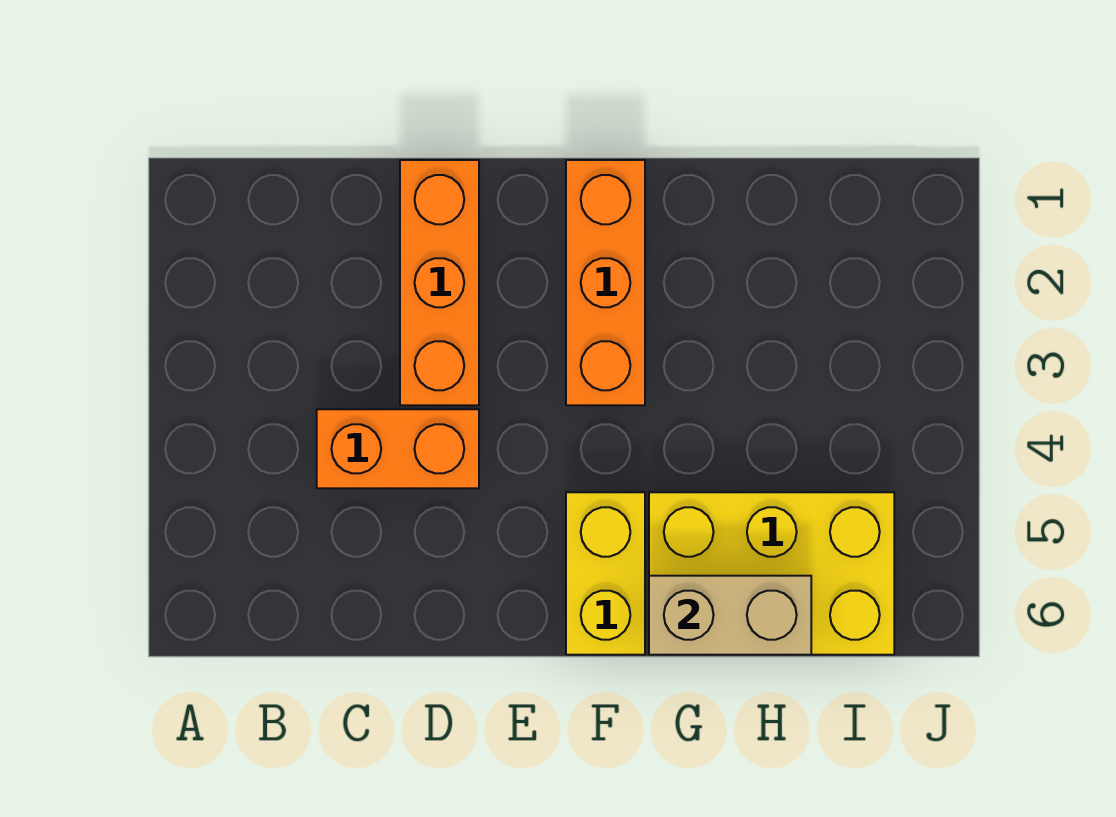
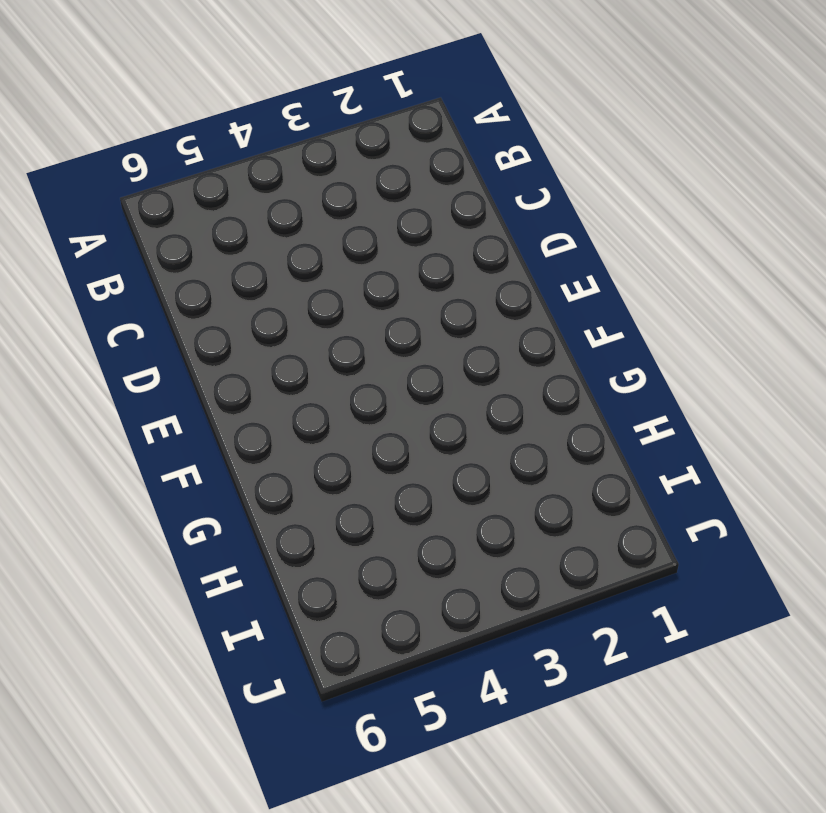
none -> orange 1x2 brick [317,409,479,488]
none -> orange 1x3 brick [400,160,479,405]

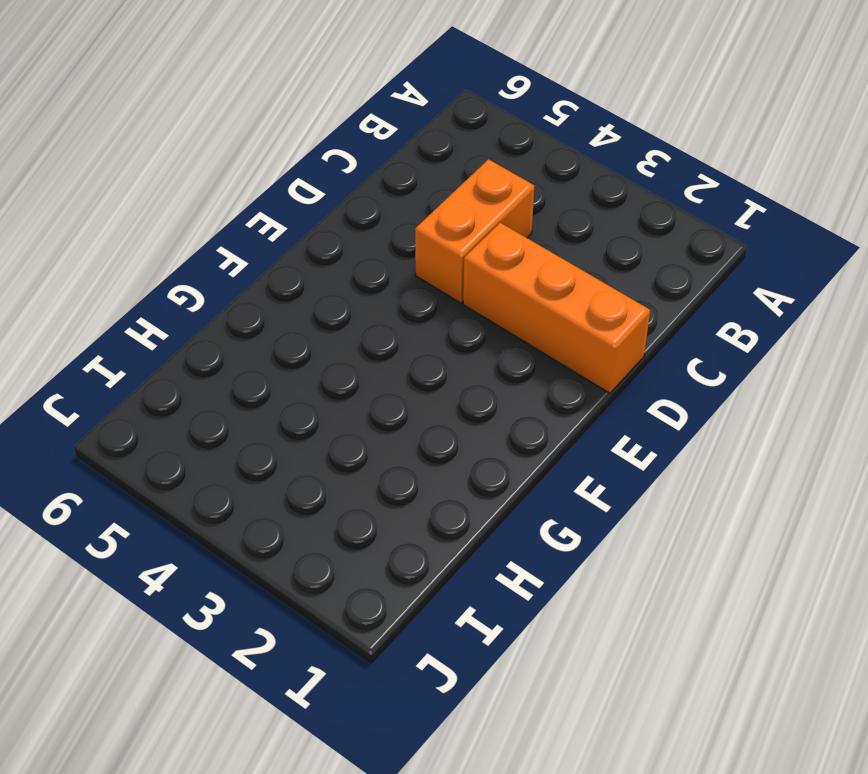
none -> orange 1x3 brick [566,160,645,405]
none -> yellow 1x2 brick [566,492,645,655]

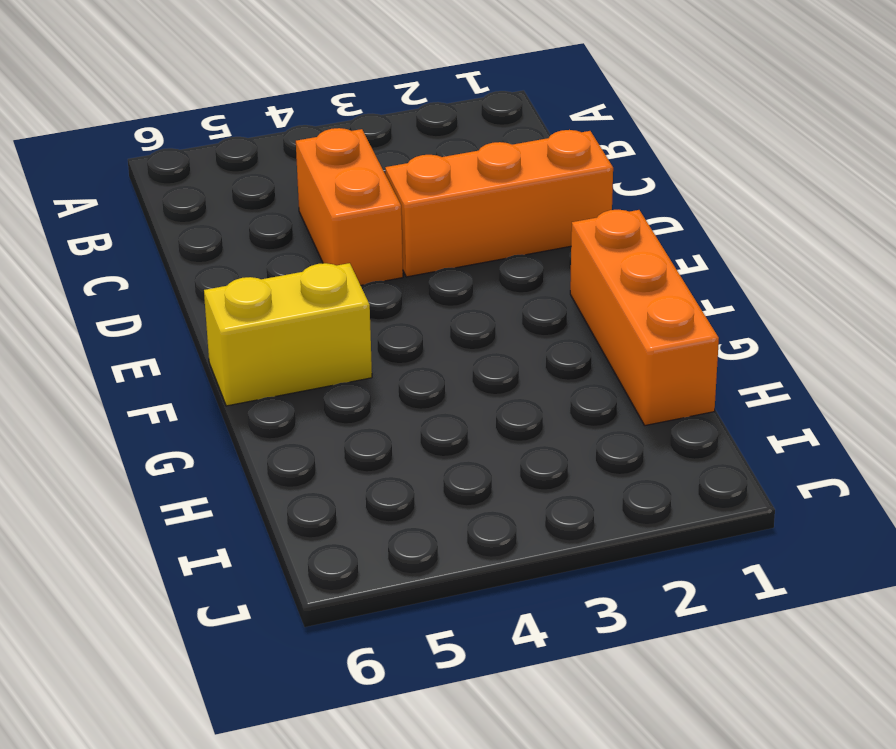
orange 1x3 brick [570,210,719,425] -> orange 1x3 brick turned to [566,160,645,405]
none -> yellow 2x3 brick [649,492,894,655]
none -> tan 1x2 brick [649,576,811,655]

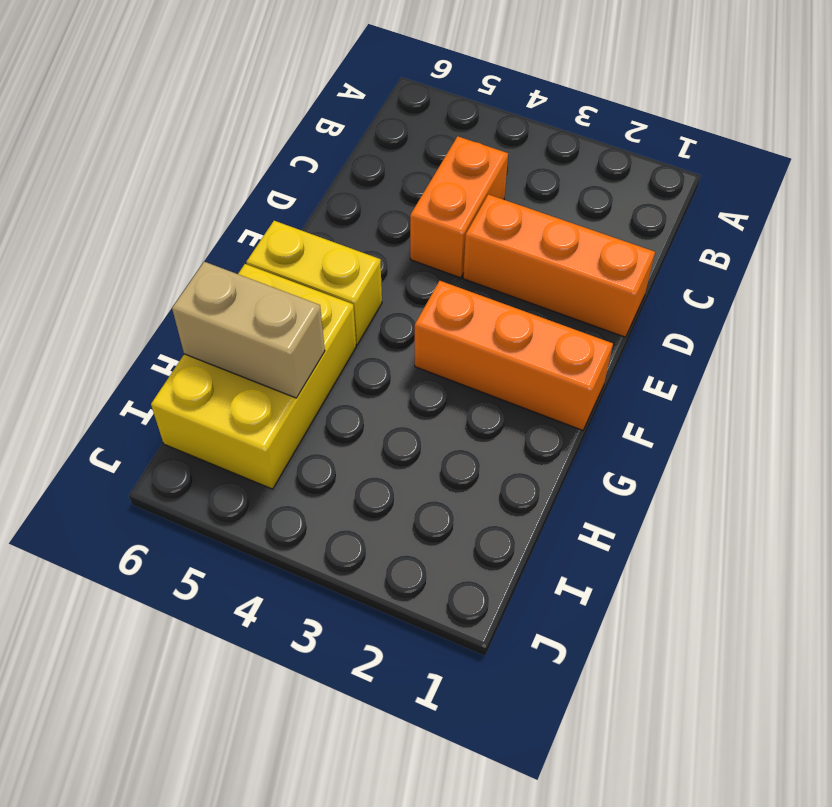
tan 1x2 brick [172,262,325,398] -> tan 1x2 brick turned to [649,576,811,655]

